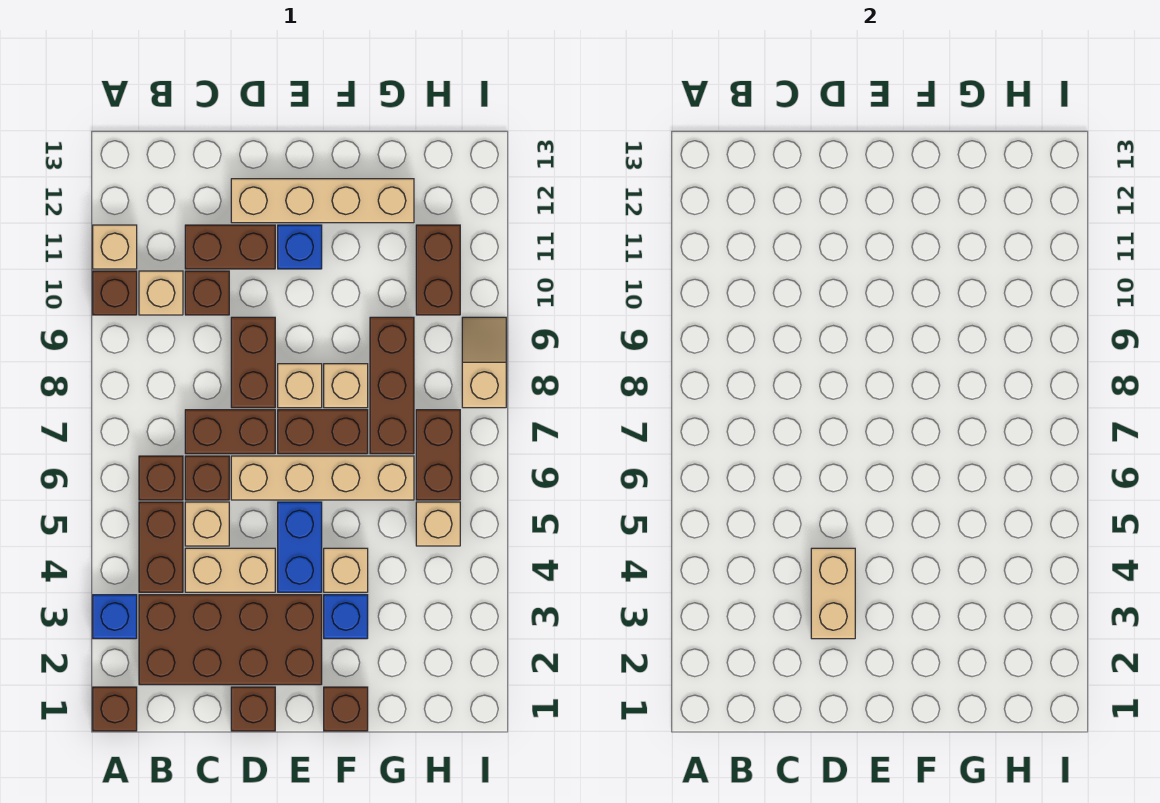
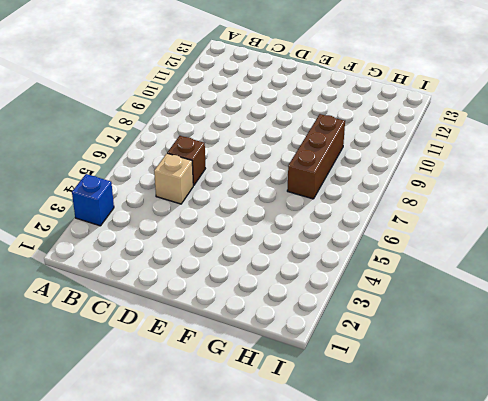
none -> brown 1x1 brick [93,687,137,731]
none -> brown 1x1 brick [93,271,137,315]
none -> tan 1x1 brick [93,225,137,269]
none -> brown 2x4 brick [139,595,322,685]

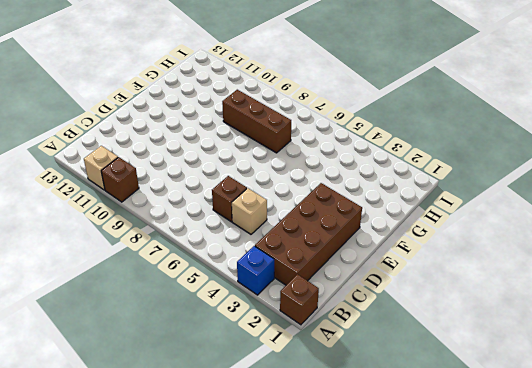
none -> brown 1x2 brick [139,502,183,592]
none -> brown 1x1 brick [139,456,183,500]
none -> tan 1x1 brick [139,271,183,315]
none -> tan 1x2 brick [185,548,275,592]

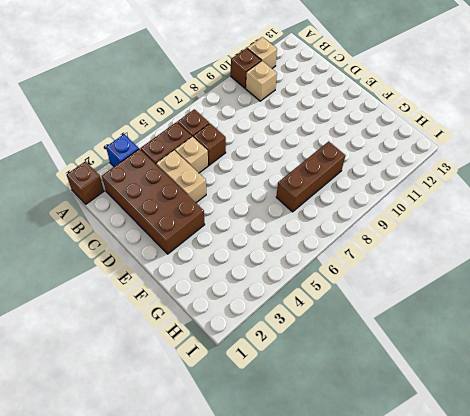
none -> brown 1x2 brick [185,410,275,454]
none -> brown 1x1 brick [185,271,229,315]
none -> brown 1x2 brick [185,225,275,269]
none -> brown 1x1 brick [231,687,275,731]

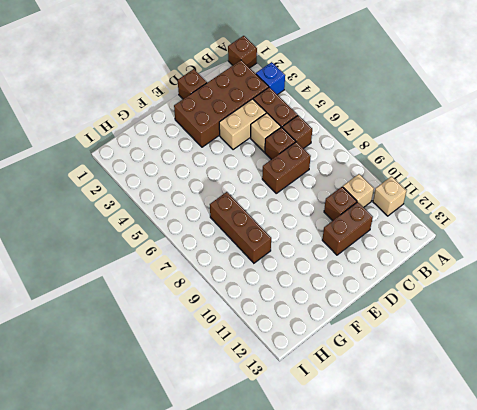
none -> brown 1x1 brick [93,271,137,315]
none -> tan 1x4 brick [231,456,414,500]
none -> brown 1x2 brick [231,317,275,408]
none -> tan 1x4 brick [231,179,414,223]

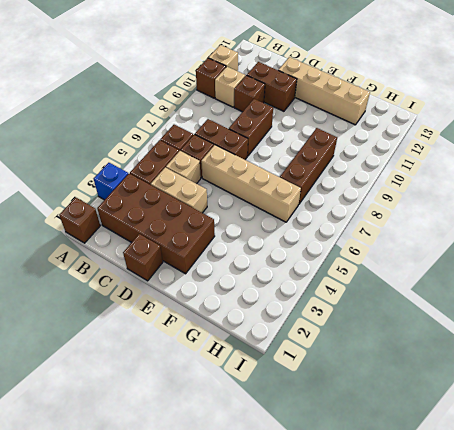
none -> blue 1x2 brick [278,502,322,592]
none -> brown 1x2 brick [278,410,368,454]
none -> tan 1x1 brick [278,364,322,408]
none -> blue 1x1 brick [278,225,322,269]

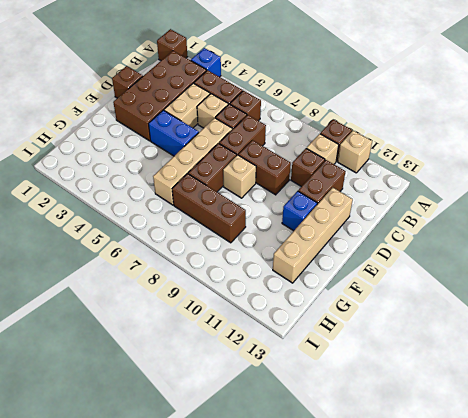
none -> brown 1x1 brick [324,687,368,731]
none -> blue 1x1 brick [324,595,368,639]
none -> tan 1x1 brick [324,548,368,592]
none -> tan 1x1 brick [324,364,368,408]

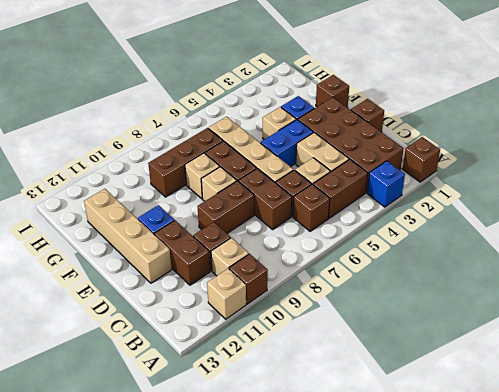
none -> tan 1x1 brick [416,502,460,546]
none -> brown 1x2 brick [416,410,460,500]
none -> brown 1x2 brick [416,225,460,315]
none -> tan 1x2 slope [462,317,506,408]

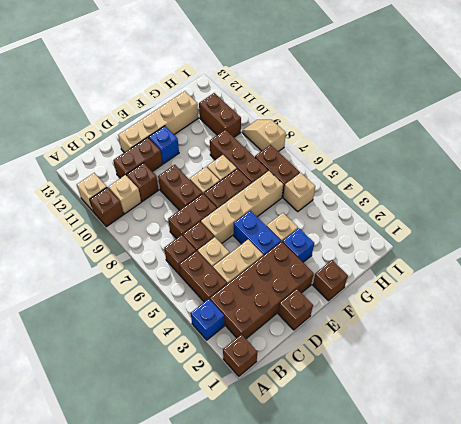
none -> tan 1x2 brick [811,548,855,639]

